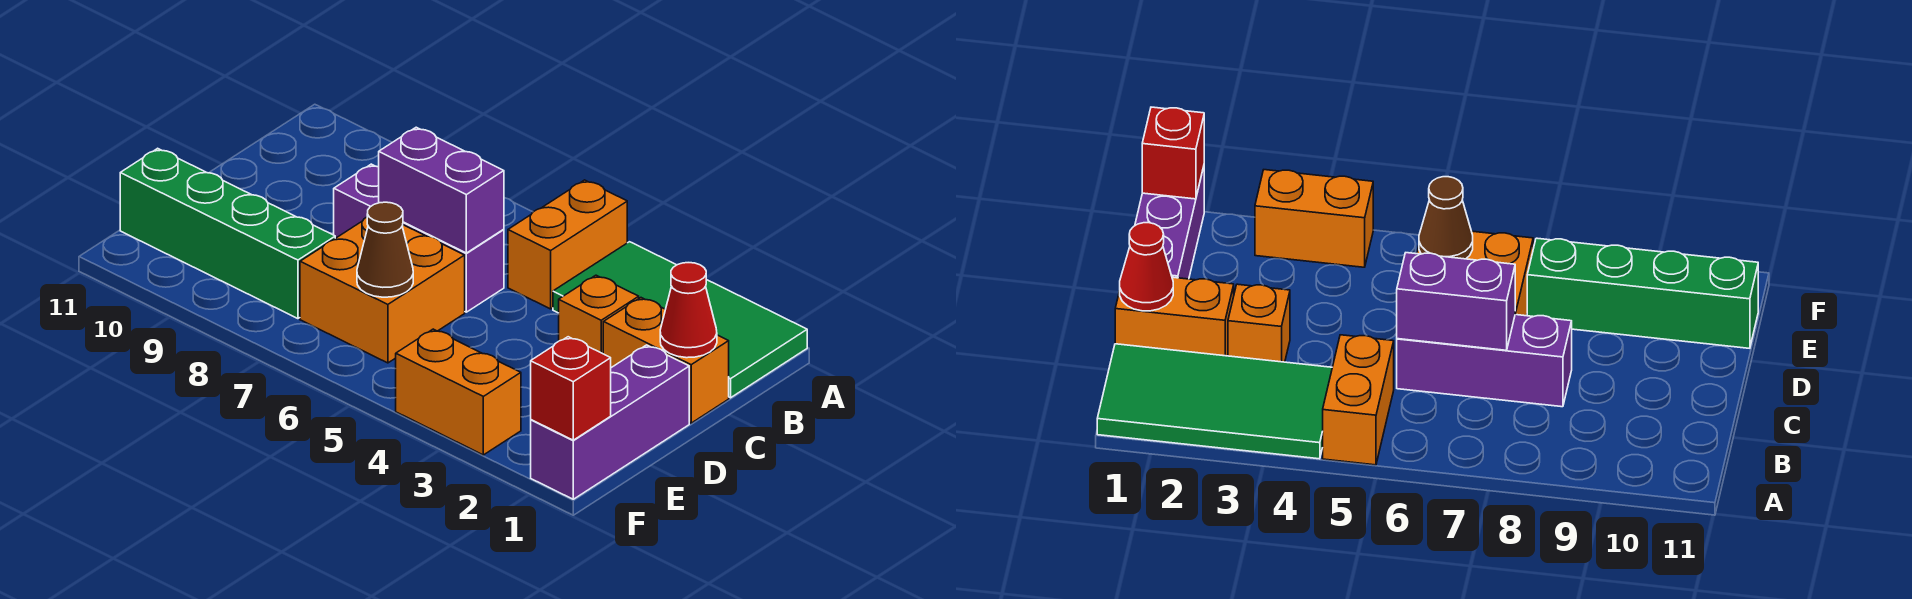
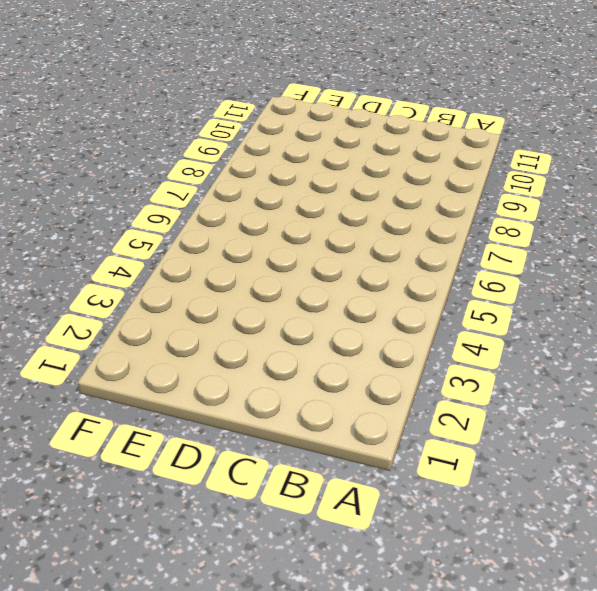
none -> green 2x4 tile [553,242,807,398]
none -> orange 1x2 brick [508,180,627,309]
none -> orange 1x2 brick [603,298,729,423]

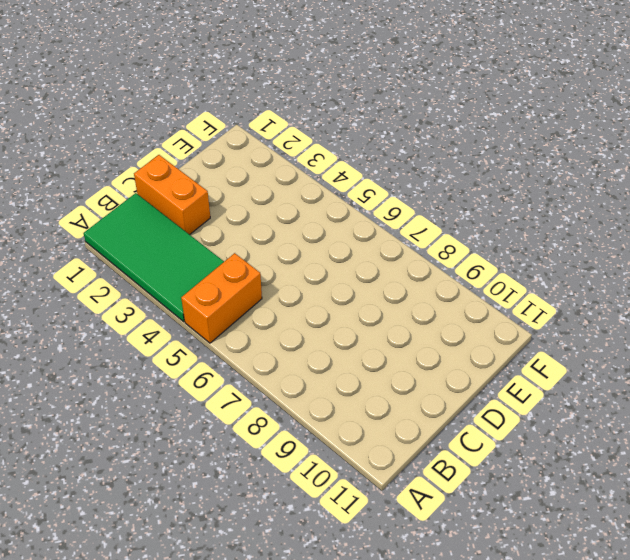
none -> orange 1x1 brick [559,275,639,354]
none -> purple 1x3 brick [334,164,504,312]
none -> purple 1x3 brick [531,345,689,499]

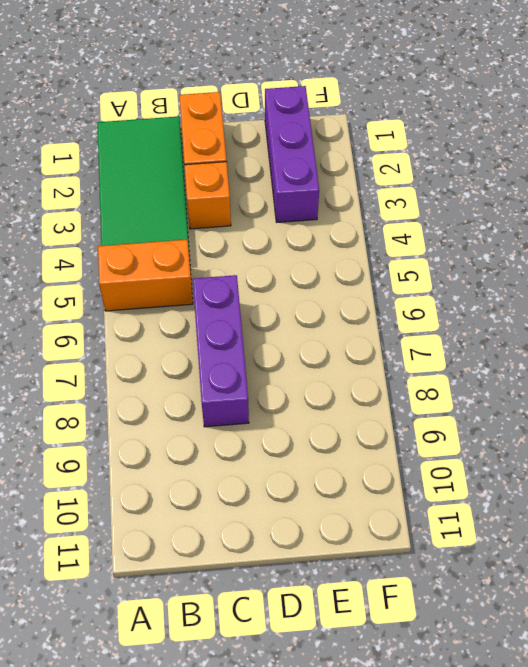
purple 1x3 brick [265,86,319,222] -> purple 1x3 brick turned to [531,345,689,499]
none -> orange 2x2 brick [300,217,465,363]
none -> green 1x4 brick [120,148,335,319]
none -> orange 1x2 brick [396,329,521,455]

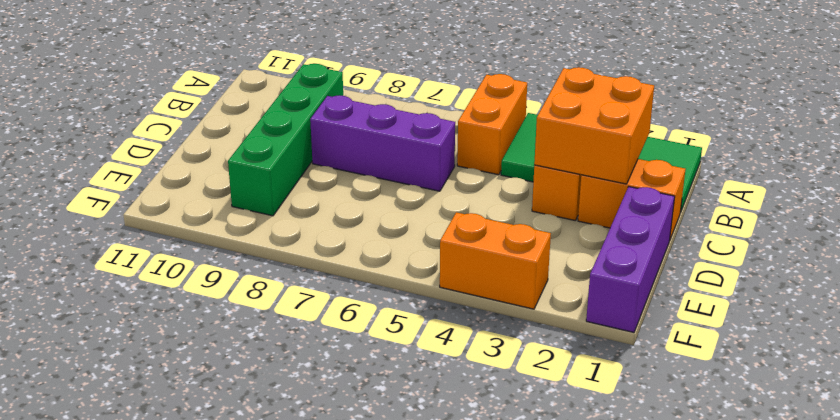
orange 2x2 brick [534,67,654,184] -> orange 2x2 brick moved to [300,217,465,363]
green 1x4 brick [228,64,343,216] -> green 1x4 brick turned to [120,148,335,319]
none -> red 1x1 cone [660,263,717,358]
none -> purple 1x2 brick [379,127,504,253]
none -> brown 1x1 cone [357,202,413,297]

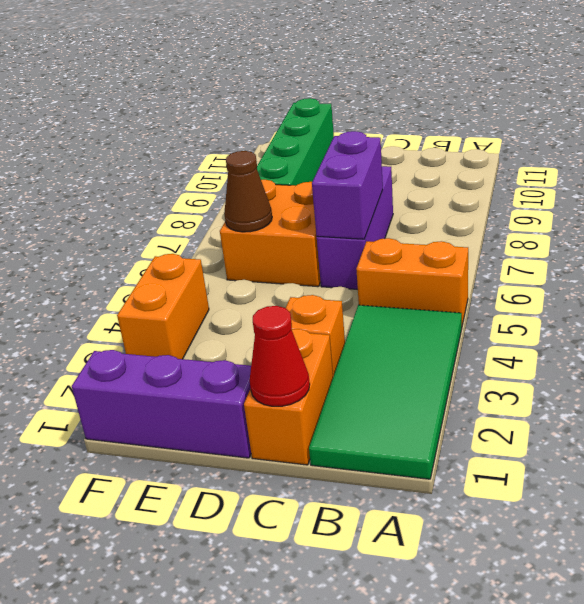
none -> red 1x1 brick [531,337,611,440]

